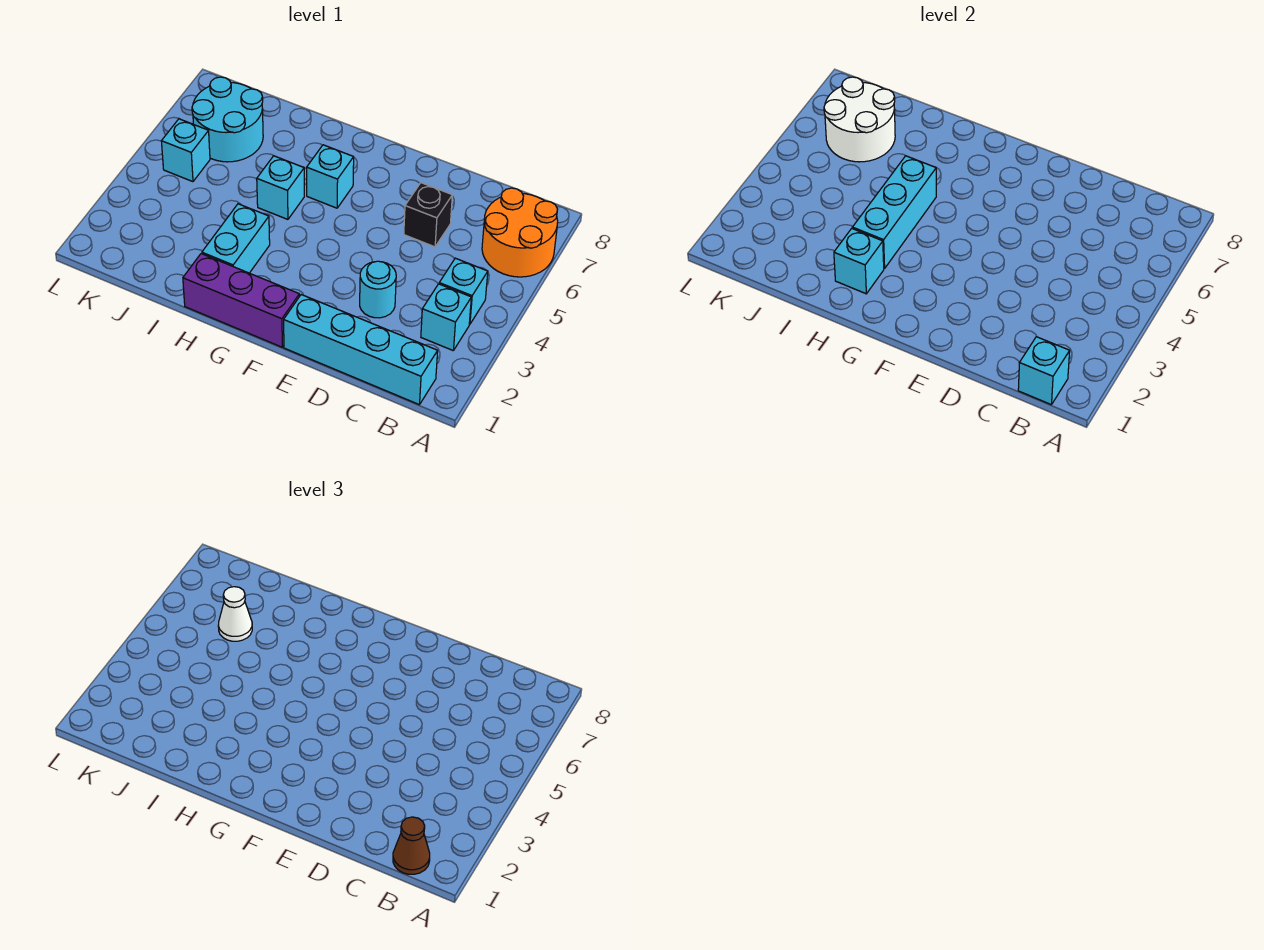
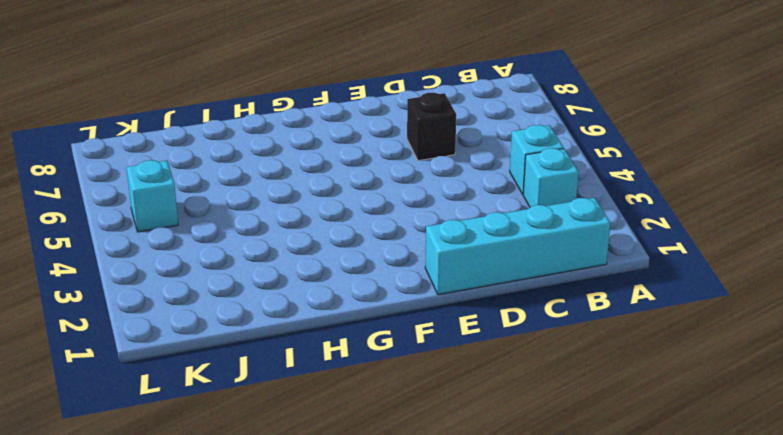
none -> orange 2x2 round brick [482,188,558,277]
none -> cyan 1x1 round brick [360,261,396,318]
none -> purple 1x3 brick [183,254,299,347]

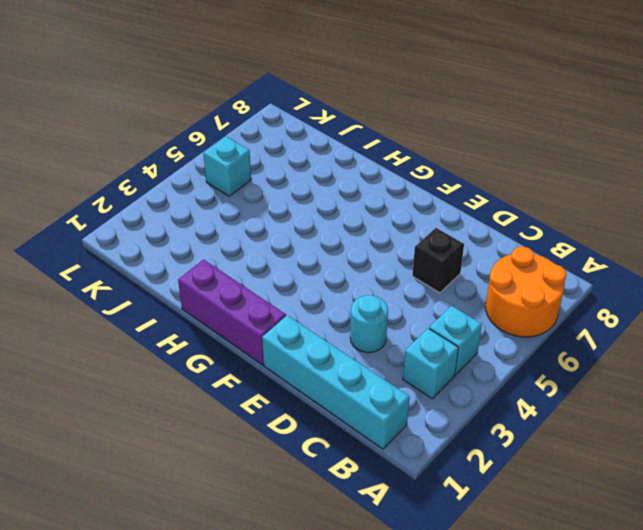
none -> cyan 1x1 brick [307,145,354,208]
none -> cyan 1x2 brick [202,204,270,273]
none -> cyan 1x1 brick [257,156,304,219]

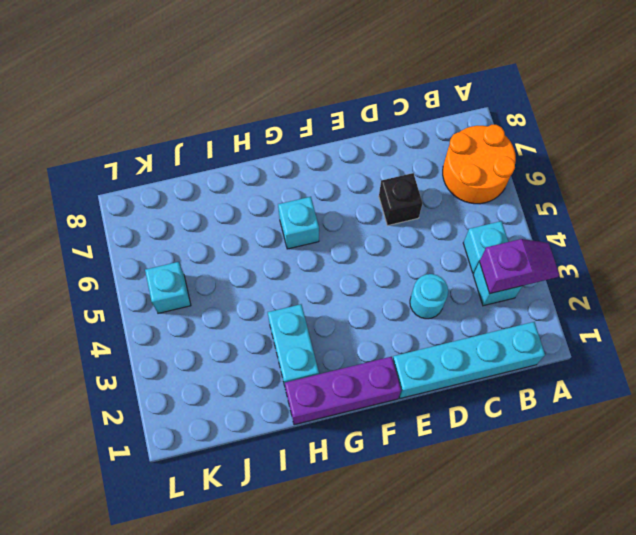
purple 1x2 slope [480,239,559,293] -> none
none -> cyan 1x1 brick [257,156,304,219]
none -> cyan 2x2 round brick [192,77,263,162]
none -> cyan 1x1 brick [1018,337,1070,405]

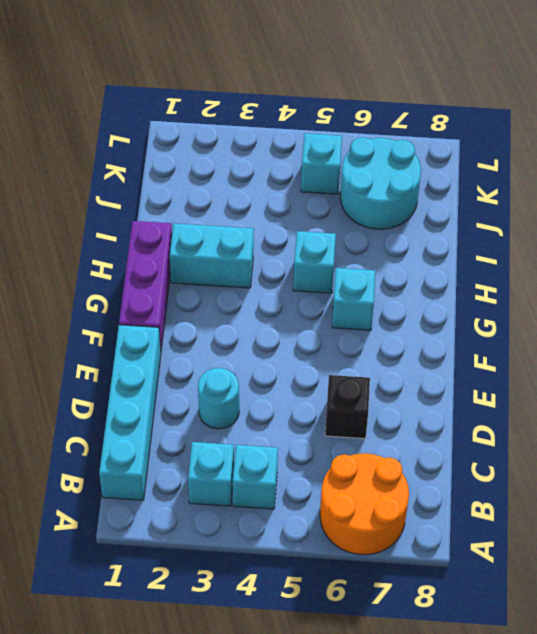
none -> cyan 1x1 brick [1018,337,1070,405]
none -> cyan 1x1 brick [834,229,884,294]
none -> cyan 1x3 brick [852,156,936,269]

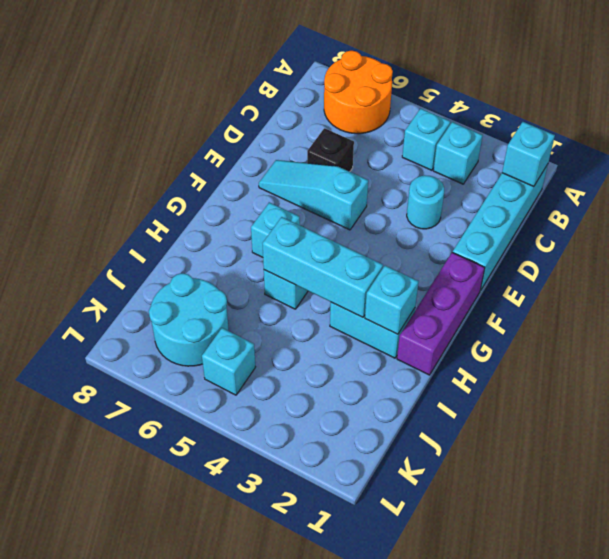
cyan 1x3 slope [259,160,368,230] -> none
none -> white 2x2 round brick [824,77,895,162]
none -> brown 1x1 cone [393,817,430,874]
none -> white 1x1 cone [218,587,252,641]

